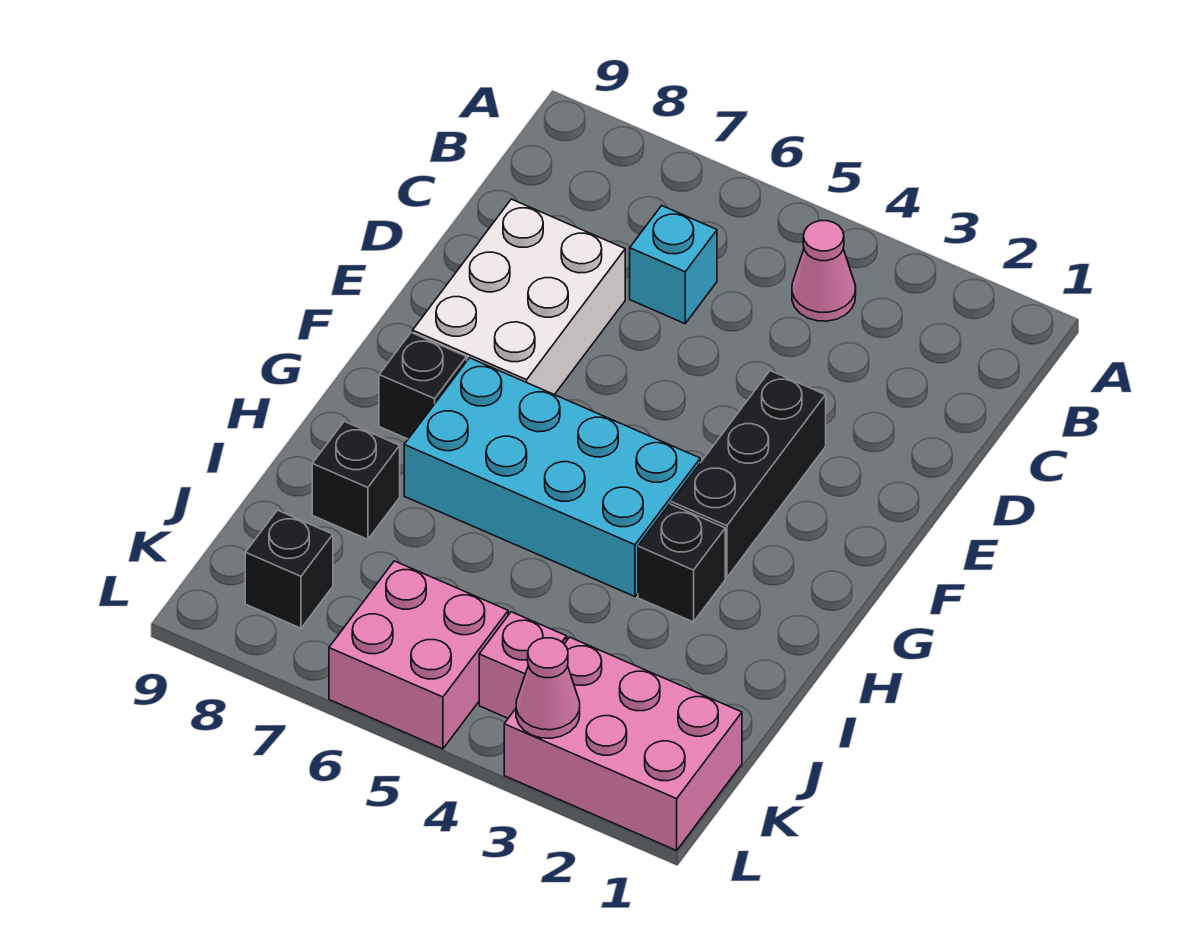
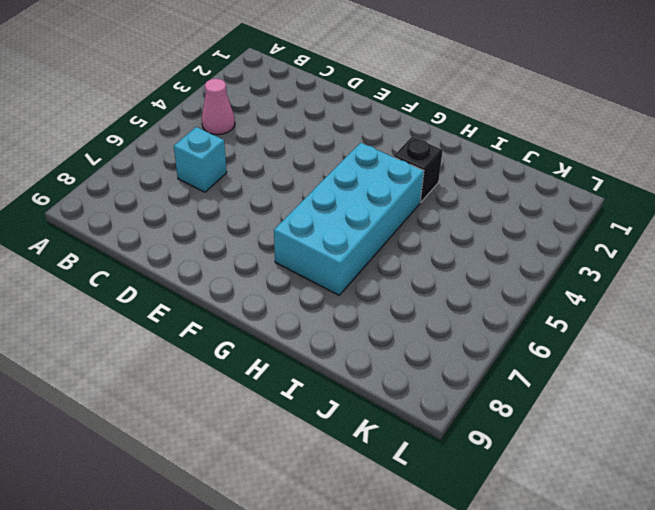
none -> white 2x3 brick [413,199,625,395]
none -> black 1x3 brick [671,371,826,578]
none -> black 1x1 brick [379,333,467,439]

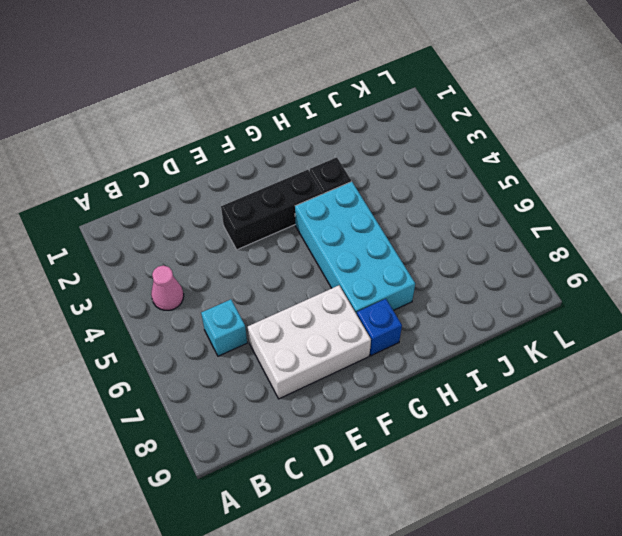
blue 1x1 brick [357,299,402,356] -> black 1x1 brick [379,333,467,439]
none -> black 1x1 brick [312,421,400,539]
none -> pink 2x3 brick [504,637,742,850]
none -> pink 1x1 brick [479,612,567,718]

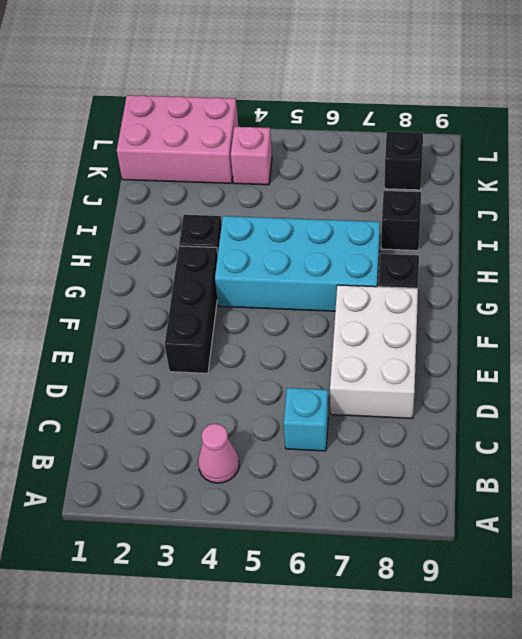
none -> pink 2x2 brick [329,561,508,749]
none -> pink 1x1 cone [516,638,580,738]

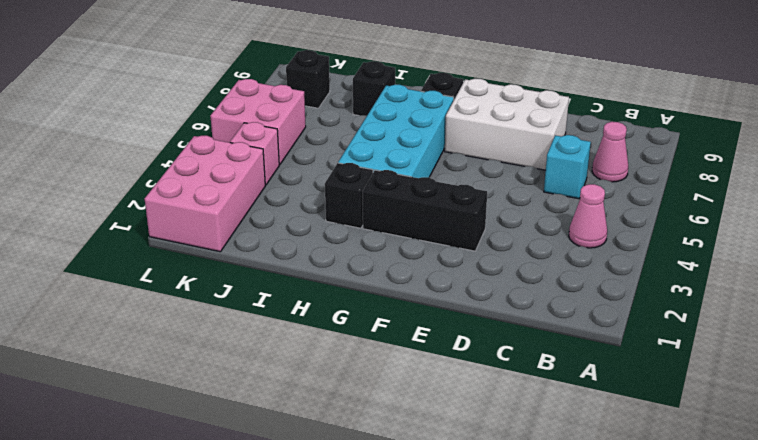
pink 1x1 cone [592,122,628,182] -> pink 1x1 cone moved to [516,638,580,738]

